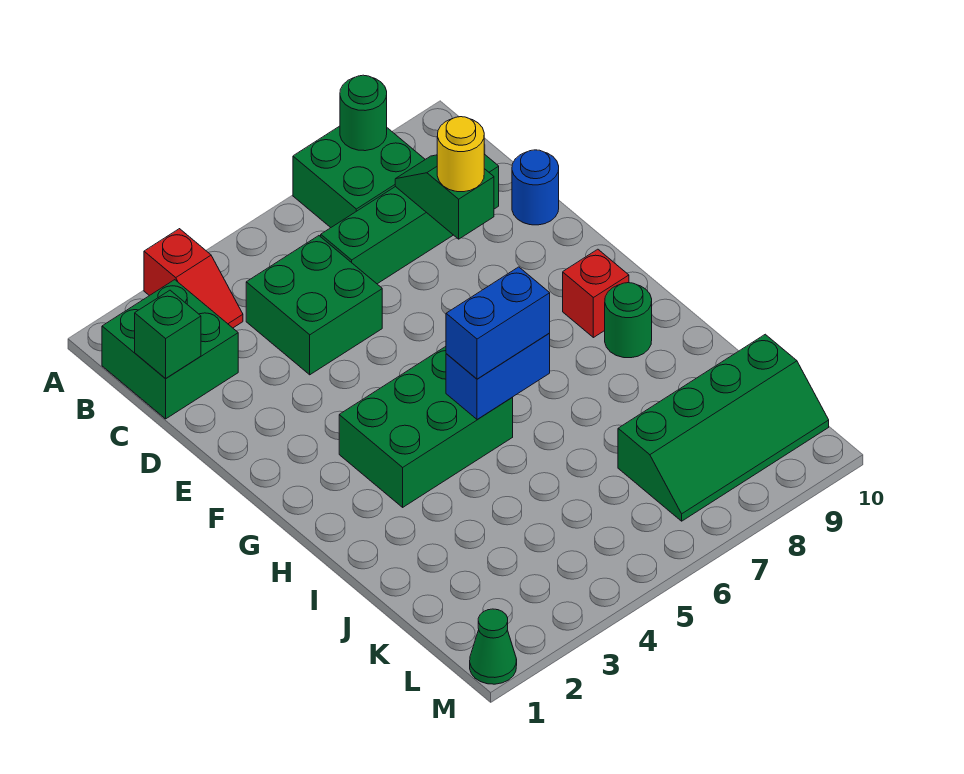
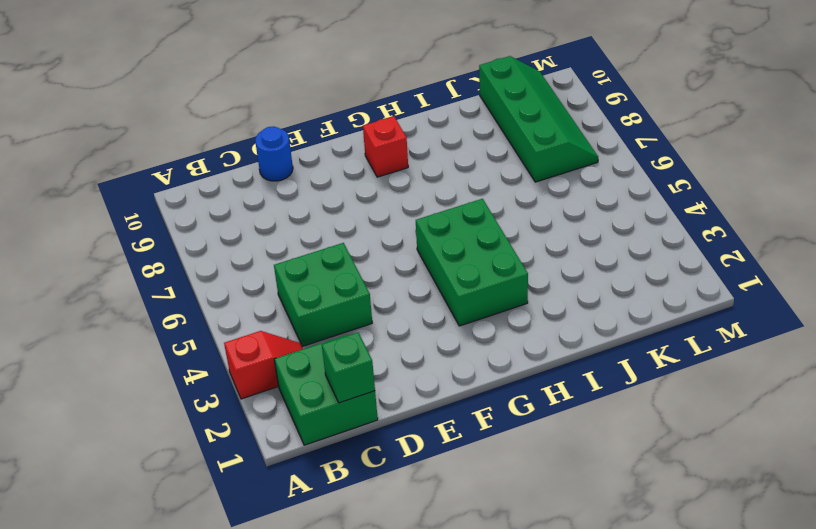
none -> green 2x2 brick [293,126,425,227]
none -> green 1x4 brick [321,154,499,284]
none -> green 1x1 round brick [605,283,652,358]

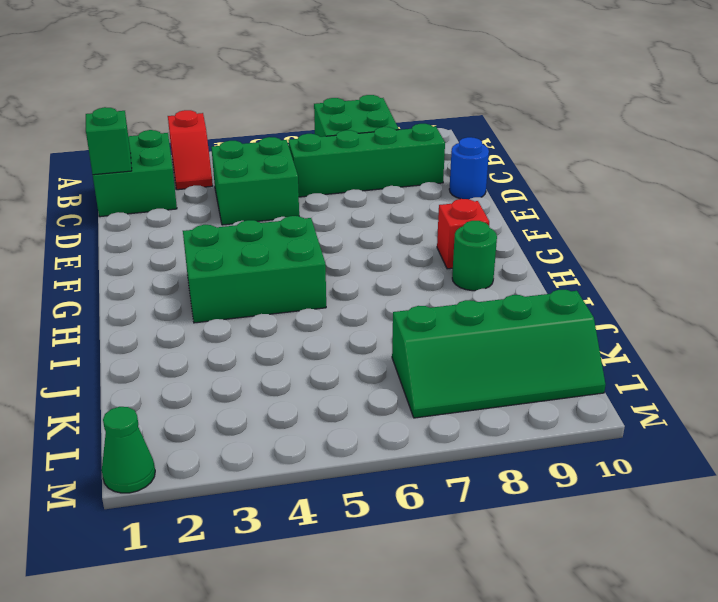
none -> green 1x1 round brick [340,75,387,151]
none -> green 1x2 slope [395,155,494,239]
none -> blue 1x2 brick [446,333,550,419]

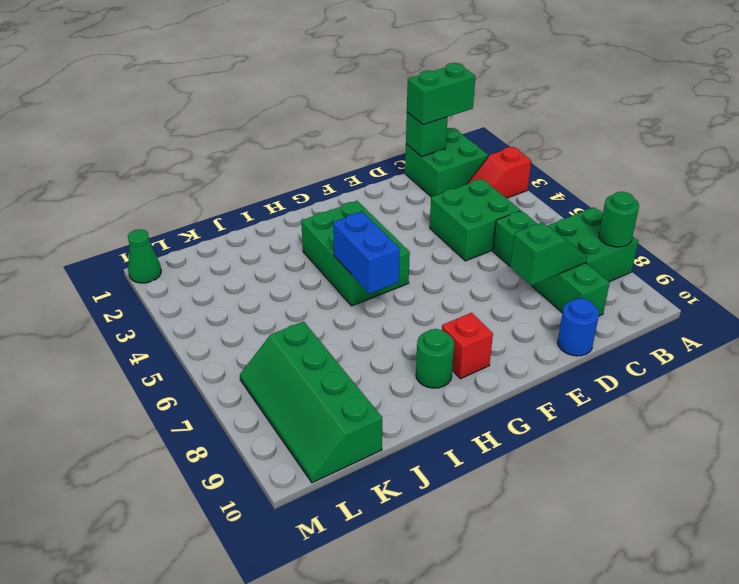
green 1x2 brick [407,63,475,125] -> none
none -> yellow 1x1 round brick [437,117,484,192]
none -> blue 1x2 brick [446,267,550,379]

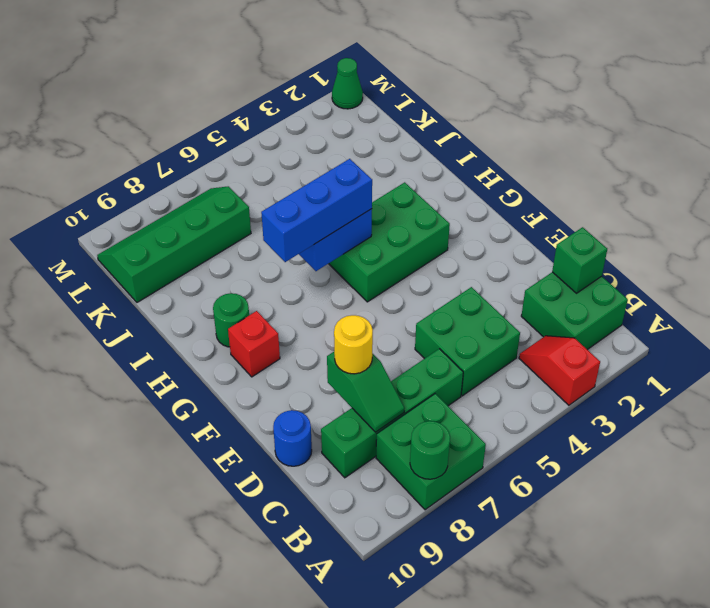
blue 1x3 brick [261,159,372,262] -> blue 1x2 brick [446,267,550,379]

